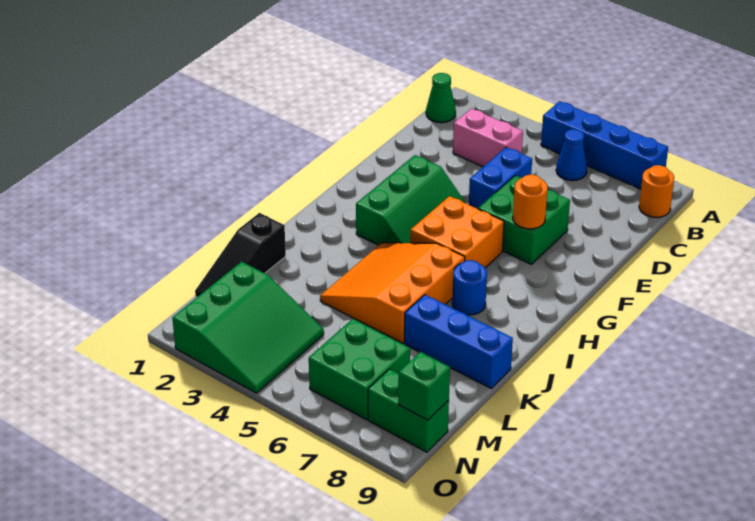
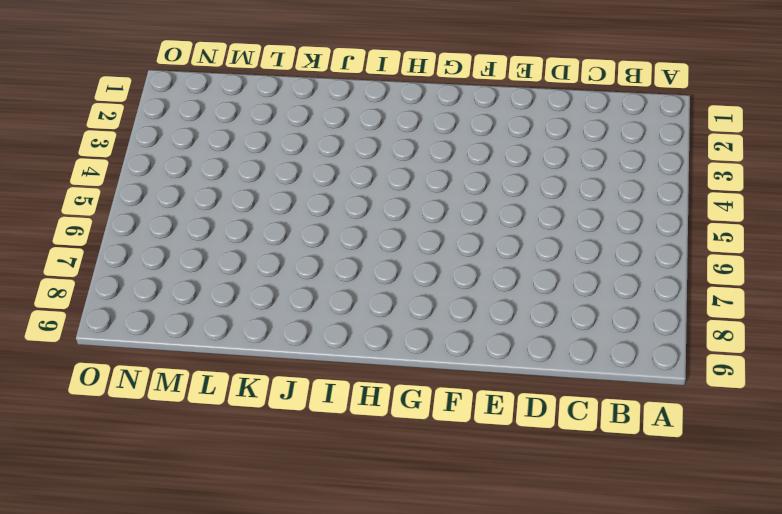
none -> blue 1x4 brick [541,101,668,189]
none -> green 1x1 cone [426,73,456,123]
none -> blue 1x1 cone [556,129,587,181]

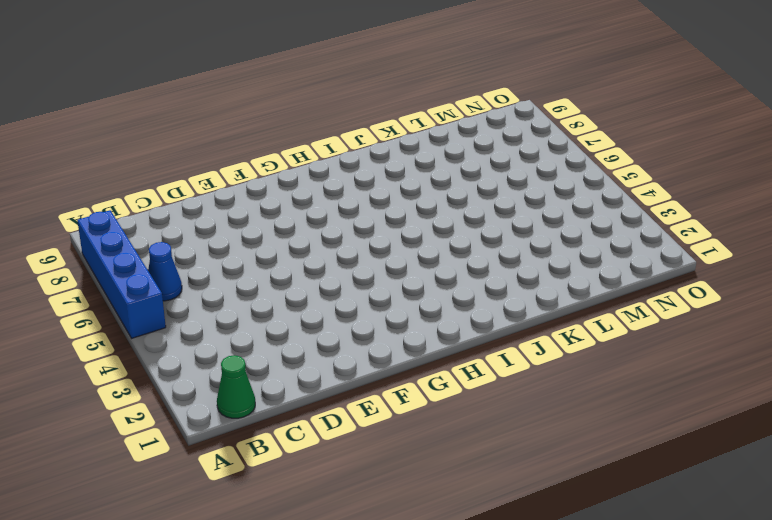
none -> orange 1x1 round brick [639,165,674,217]
none -> pink 1x2 brick [453,109,523,167]
none -> blue 1x2 brick [469,147,532,209]

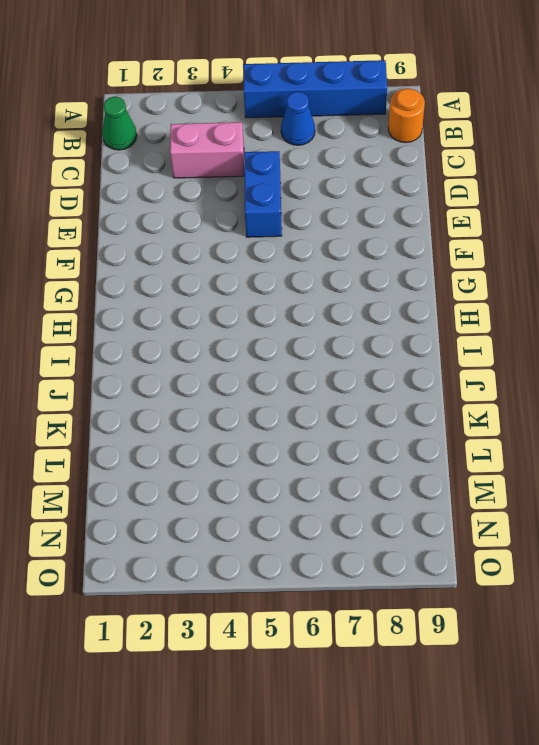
none -> green 2x2 brick [478,175,570,264]
none -> green 2x3 slope [356,155,466,245]
none -> orange 2x2 brick [410,196,504,268]

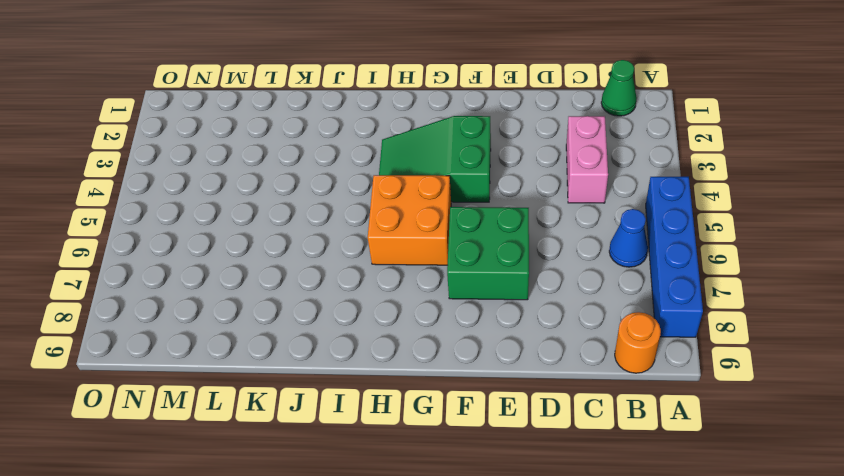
green 2x3 slope [379,116,491,202] -> green 2x3 slope turned to [356,155,466,245]
none -> blue 1x2 brick [469,147,532,209]
none -> orange 3x3 slope [320,243,465,343]
none -> blue 1x1 round brick [452,260,487,315]

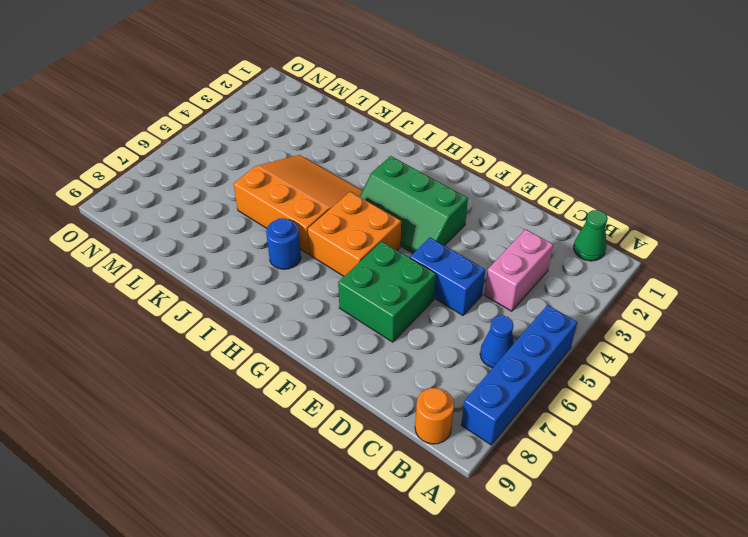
none -> black 1x3 slope [195,213,286,297]
none -> blue 1x3 brick [404,295,513,388]
none -> green 3x3 slope [172,262,324,393]

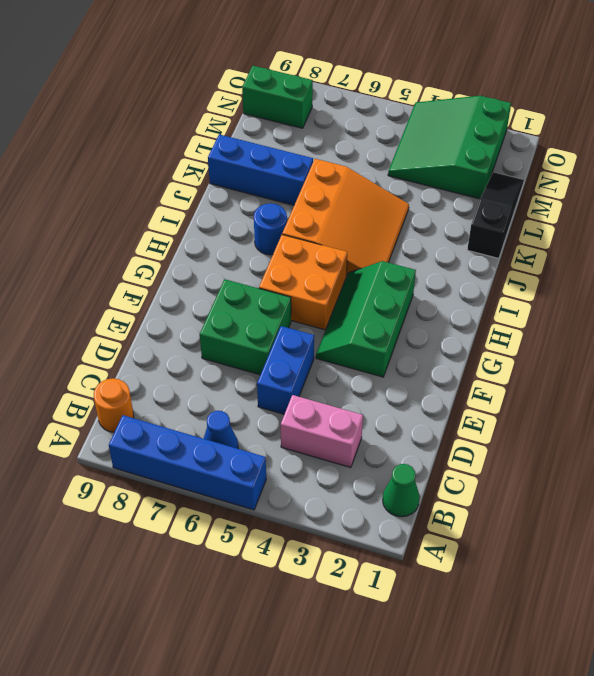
none -> green 2x2 brick [309,319,410,420]
none -> orange 1x1 round brick [513,175,548,229]
none -> green 1x1 brick [398,352,450,420]

